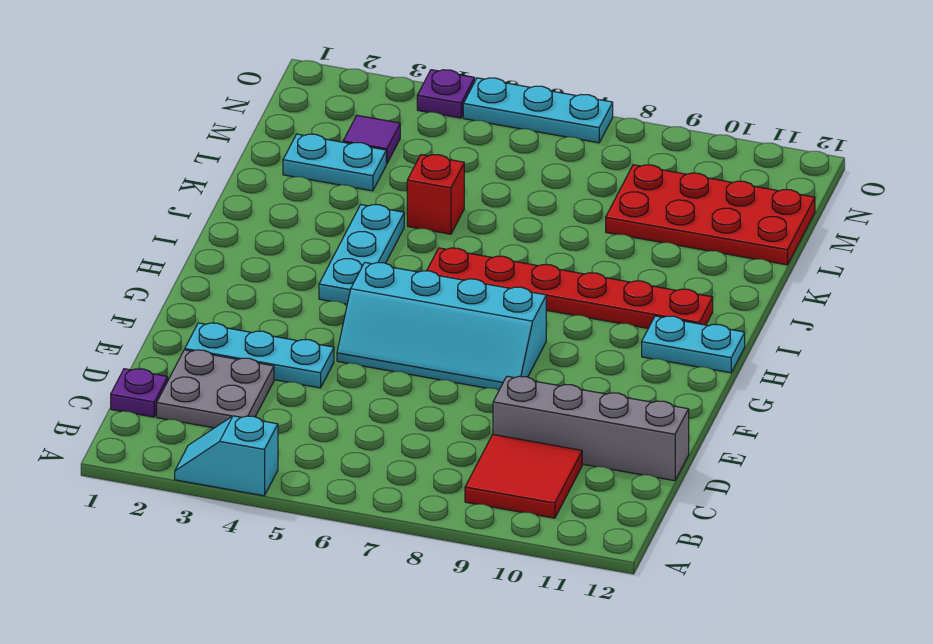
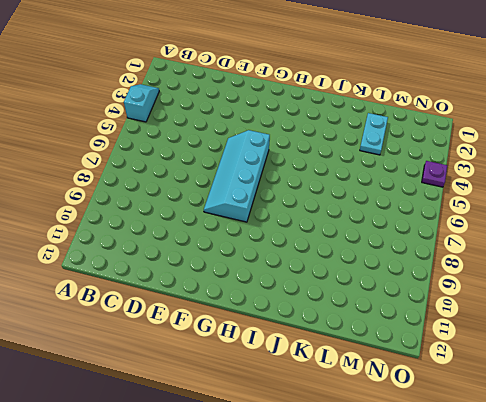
none -> red 2x2 tile [465,435,582,518]
none -> purple 1x1 plate [111,369,168,417]
none -> grey 2x2 plate [157,350,274,428]

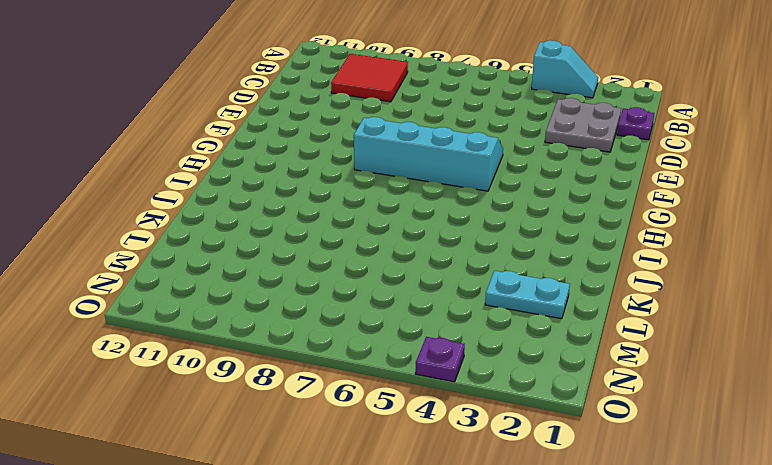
none -> grey 1x4 brick [493,376,689,481]
none -> cyan 1x3 plate [185,323,334,388]
none -> cyan 1x3 plate [319,205,404,304]

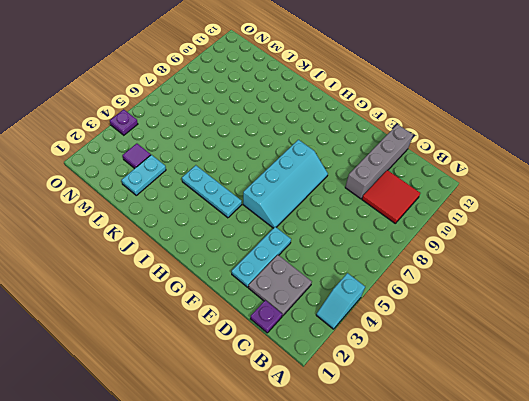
none -> cyan 1x2 plate [642,316,745,373]
none -> red 1x6 plate [427,248,713,328]
none -> red 1x1 brick [407,155,464,234]

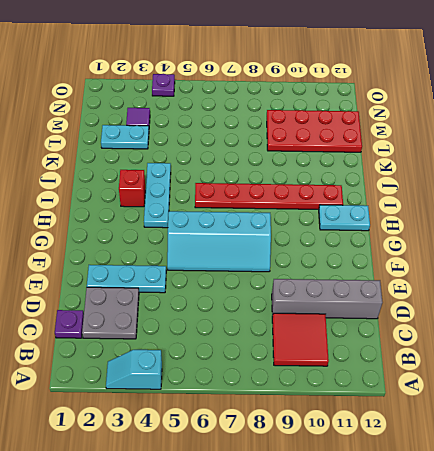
red 1x1 brick [119,170,145,207] -> red 1x1 brick moved to [407,155,464,234]
none -> cyan 1x3 plate [463,78,613,143]

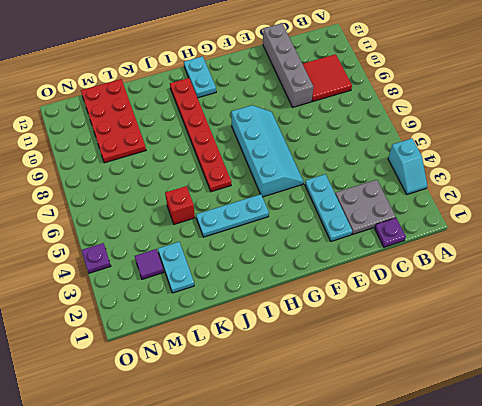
none -> cyan 1x3 plate [463,78,613,143]

